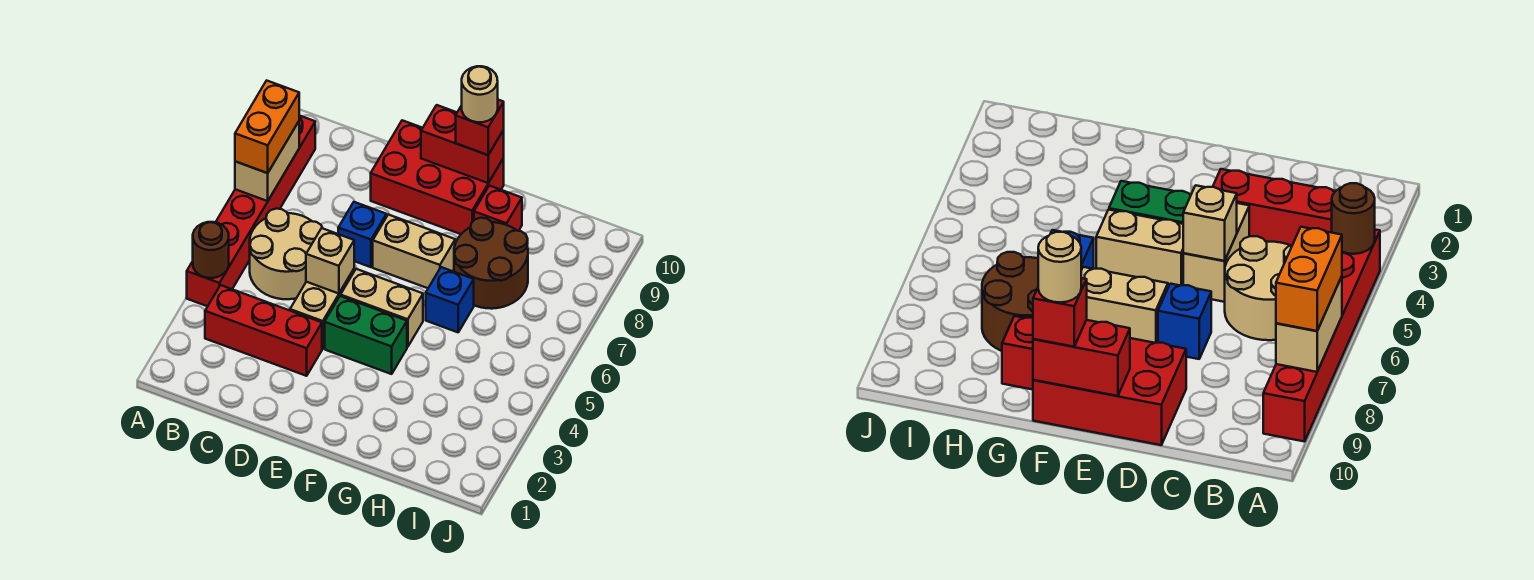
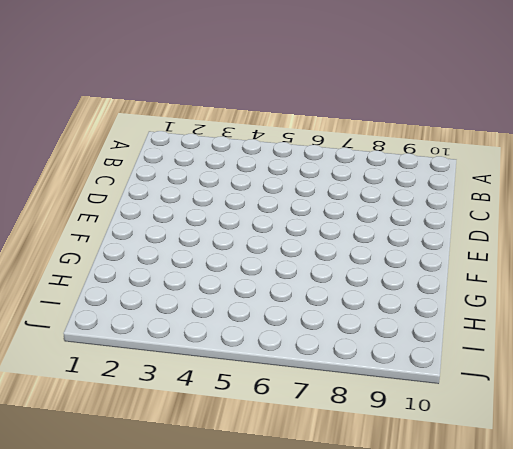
none -> red 1x6 brick [187,116,315,306]
none -> red 1x3 brick [205,285,322,376]
none -> tan 2x2 round brick [250,209,322,299]

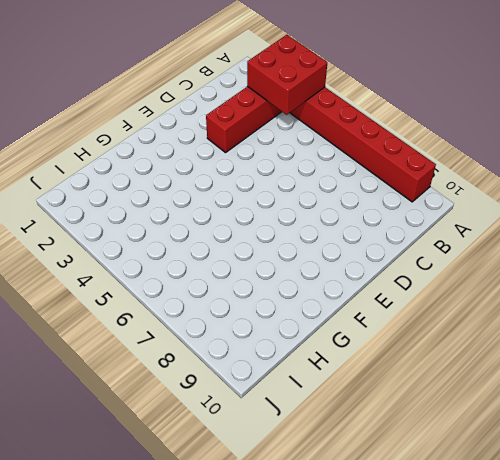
red 2x2 brick [247,35,327,115] -> brown 1x1 round brick [193,222,229,278]
none -> tan 2x2 round brick [250,209,322,299]
none -> tan 1x2 brick [290,269,354,349]
none -> blue 1x1 brick [338,202,386,267]

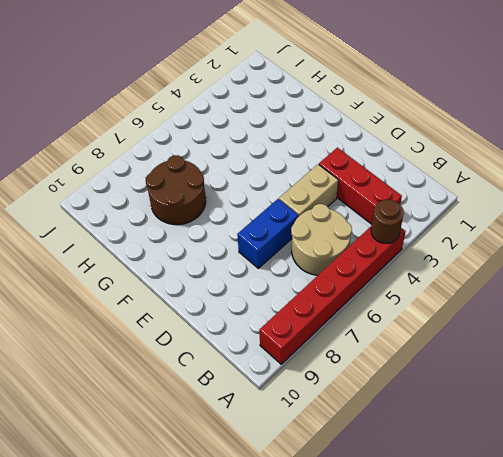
blue 1x2 brick [237,199,298,268] -> blue 1x1 brick [338,202,386,267]
none -> red 2x3 brick [371,120,504,234]
none -> green 1x2 brick [325,296,407,374]
none -> tan 1x2 brick [341,269,423,347]

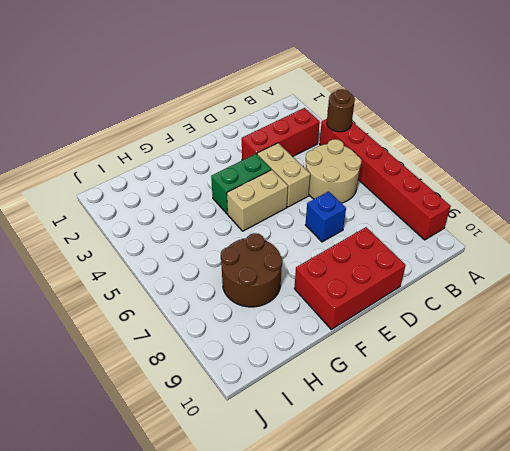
none -> tan 1x2 brick [373,215,455,288]
none -> blue 1x1 brick [426,267,474,332]
none -> red 1x1 brick [474,186,522,231]

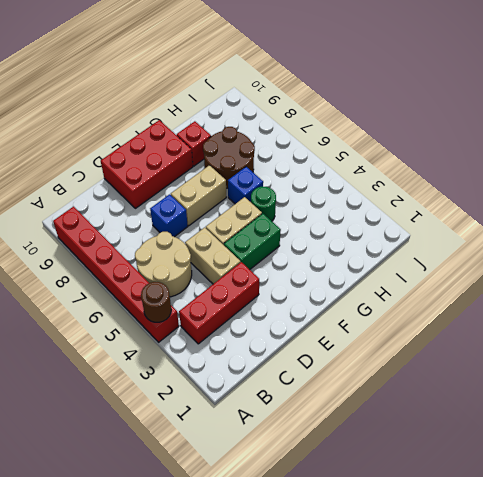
green 1x1 round brick [251,187,276,221] -> none
none -> tan 1x2 brick [235,122,299,201]
none -> tan 1x1 brick [306,228,354,294]
none -> red 1x2 brick [421,105,504,183]

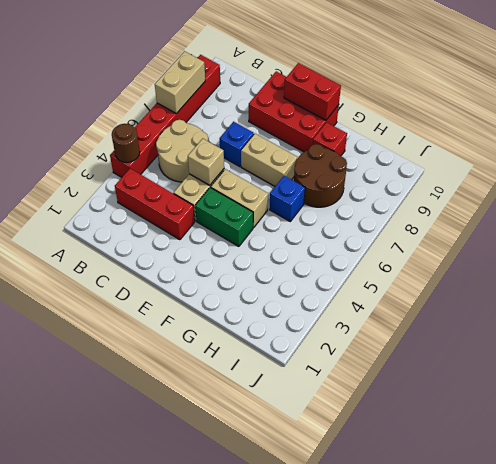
none -> orange 1x2 brick [235,81,299,173]
none -> red 1x1 brick [456,100,504,155]
none -> tan 1x1 round brick [462,66,498,122]

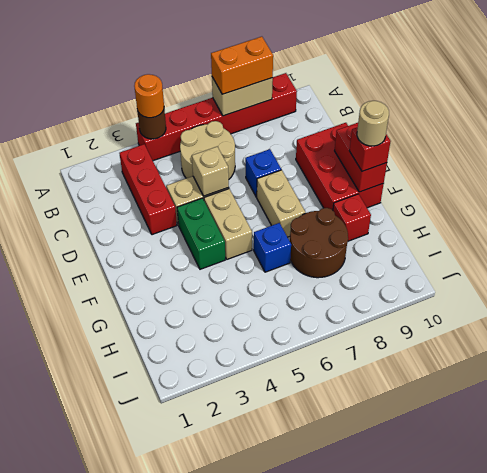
orange 1x1 round brick [134,74,164,118] -> none

